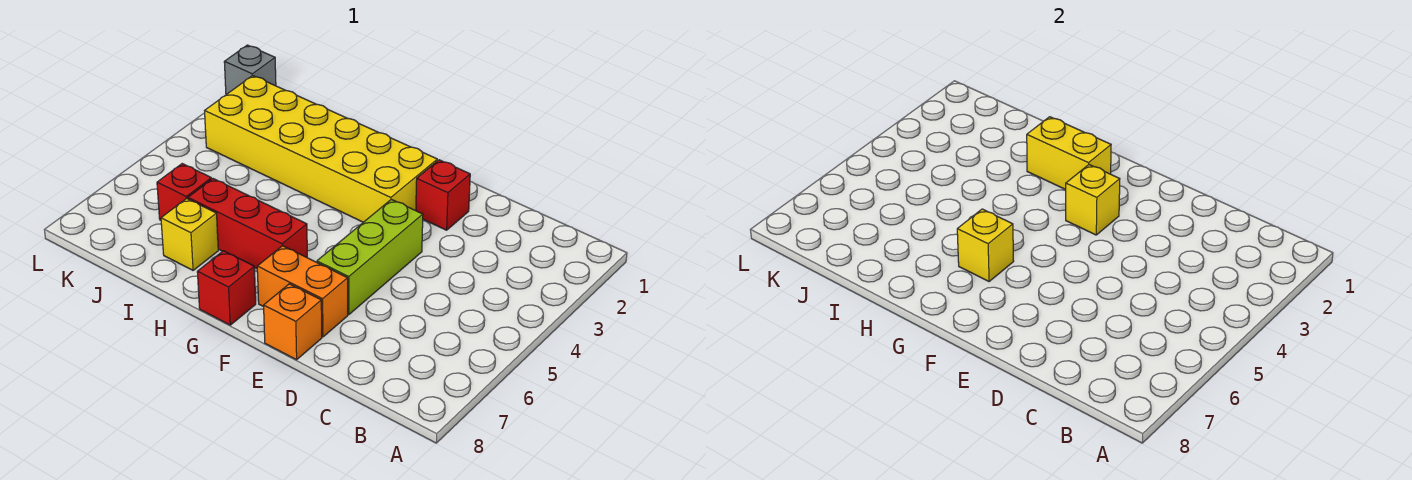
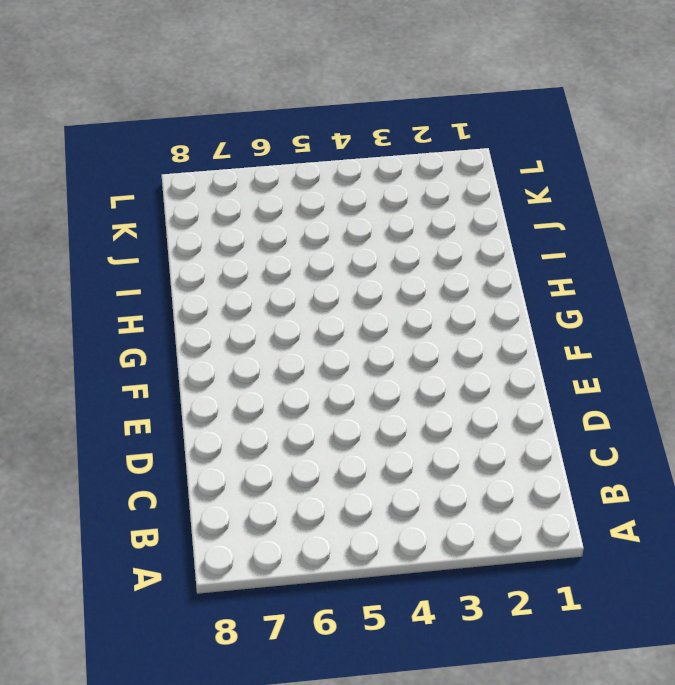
none -> red 1x1 brick [416,160,470,230]
none -> lime 1x3 brick [317,199,423,315]
none -> orange 1x2 brick [257,246,348,337]

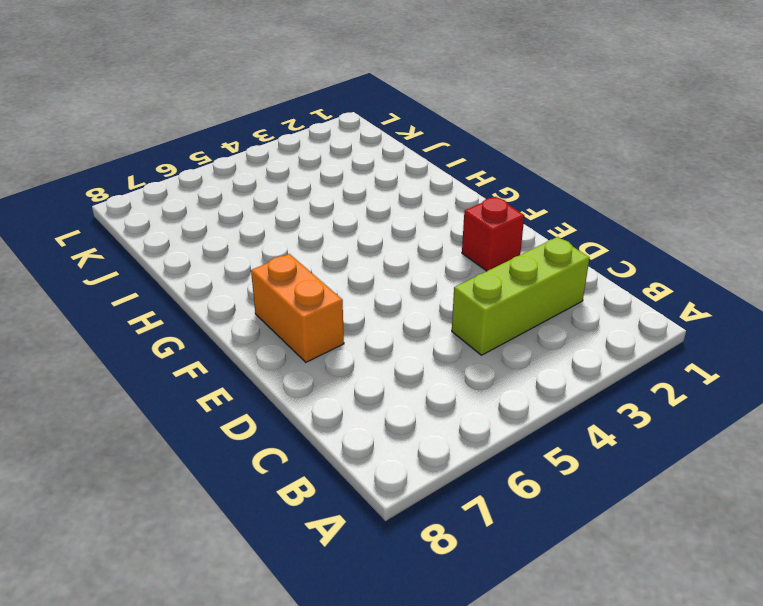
lime 1x3 brick [452,237,589,355] -> lime 1x3 brick moved to [317,199,423,315]
none -> orange 1x1 brick [264,284,322,360]
none -> yellow 2x6 brick [205,76,437,222]
none -> red 1x3 brick [188,179,307,268]

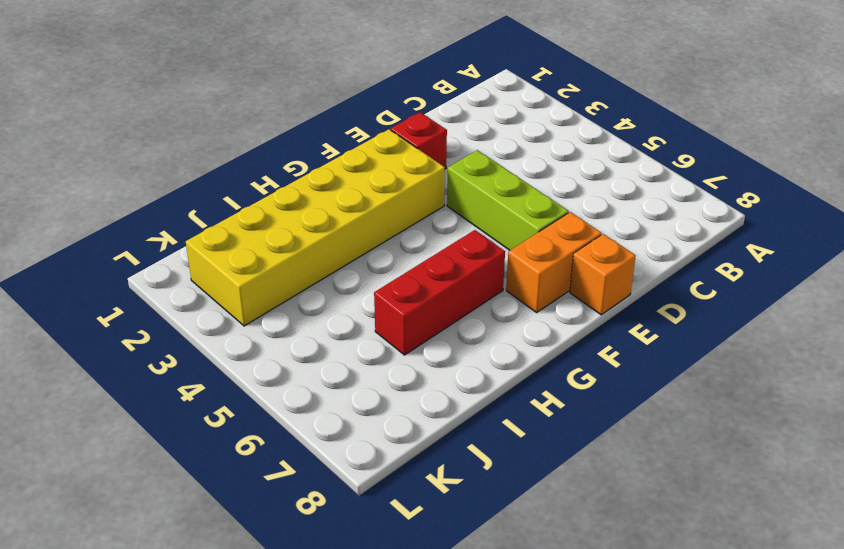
none -> red 1x1 brick [197,251,256,325]
none -> yellow 1x1 brick [161,198,218,270]
none -> red 1x1 brick [157,164,211,220]

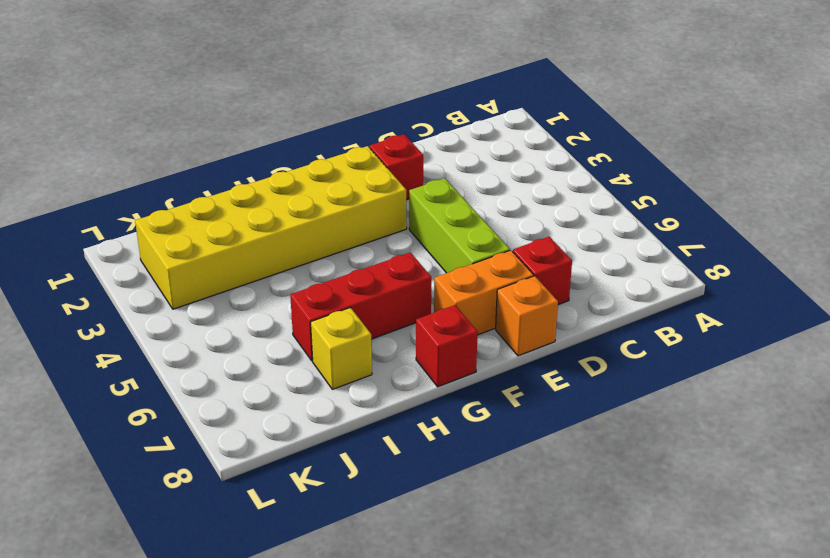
red 1x1 brick [513,237,572,305] -> red 1x1 brick moved to [157,164,211,220]
none -> grey 1x1 brick [224,45,276,94]
none -> yellow 1x1 brick [1066,165,1120,235]
none -> yellow 1x2 brick [1027,117,1111,190]

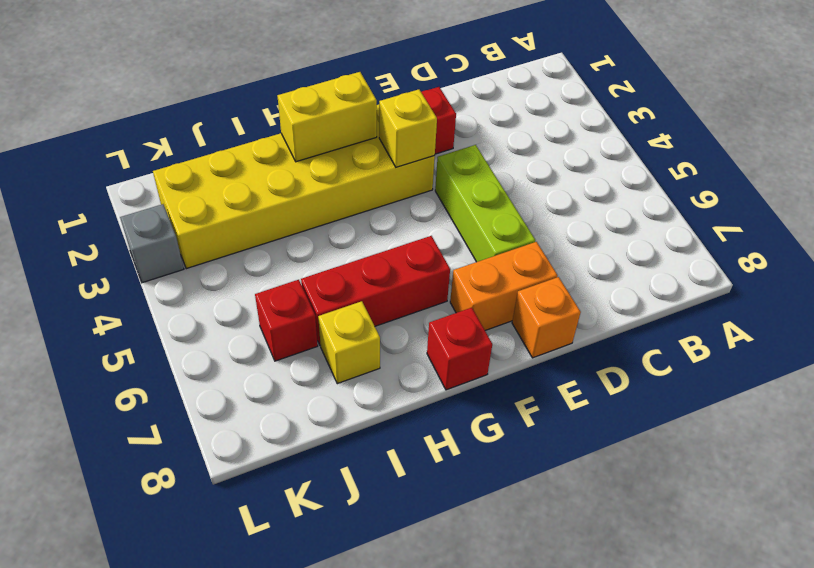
grey 1x1 brick [120,204,184,283] -> grey 1x1 brick moved to [224,45,276,94]
none -> yellow 1x1 brick [957,209,1014,282]

